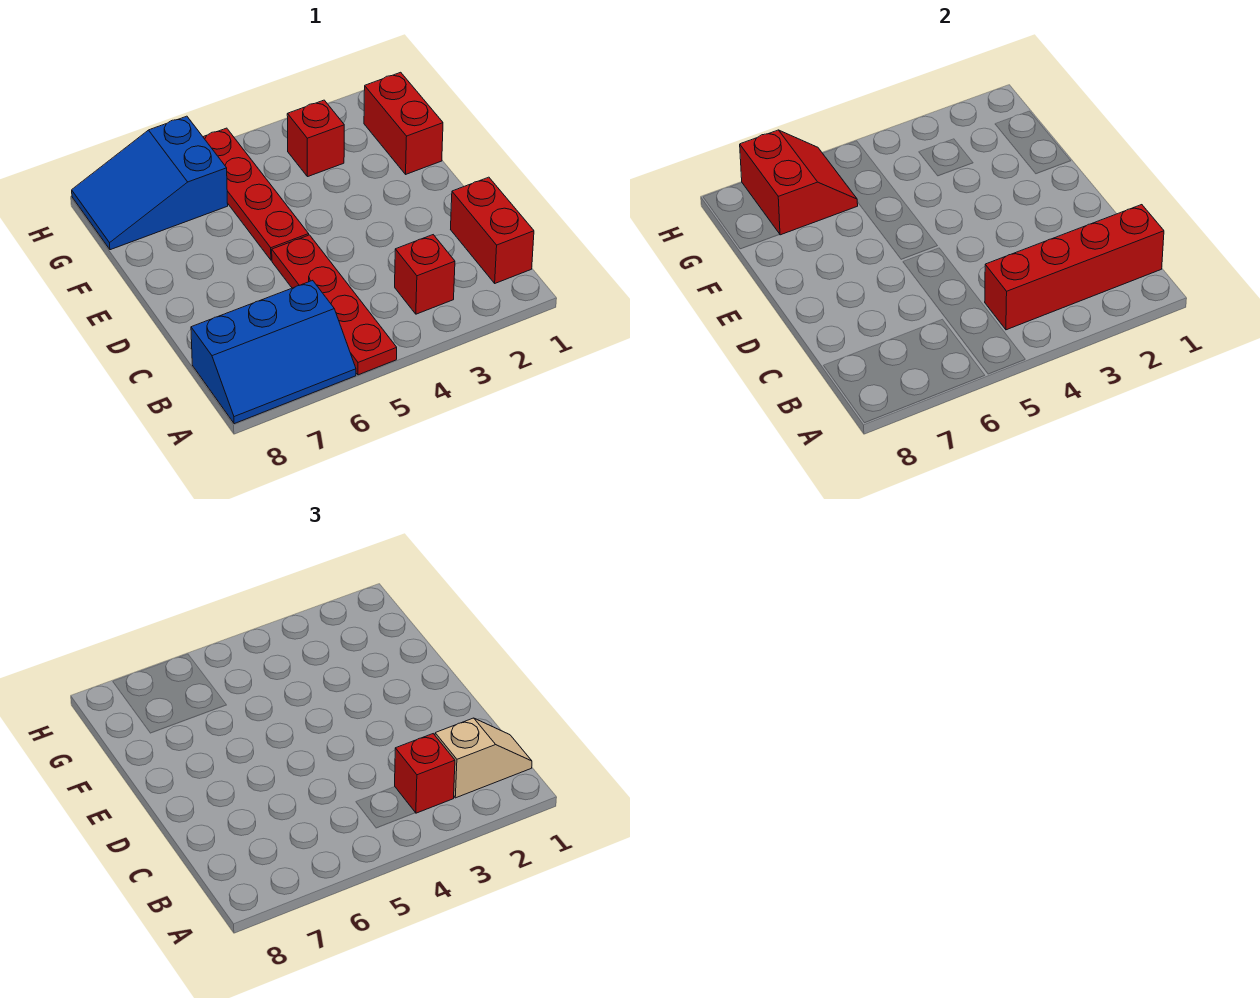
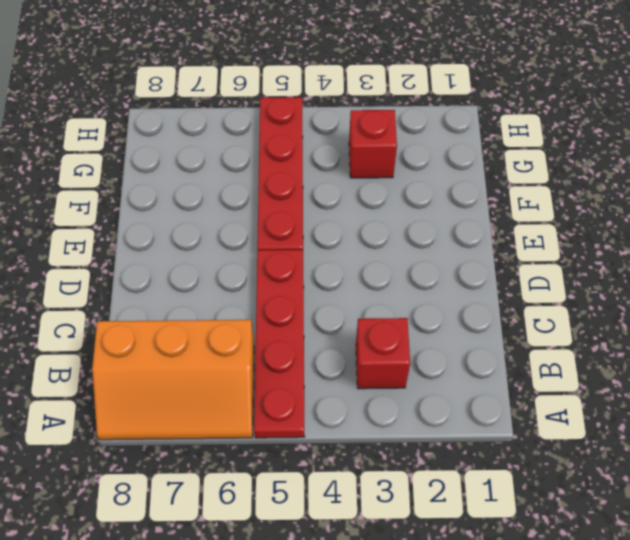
orange 2x3 slope [92,320,254,440] -> blue 2x3 slope [191,280,356,424]
none -> red 1x2 brick [451,177,534,283]
none -> red 1x2 brick [364,72,443,174]
none -> blue 2x3 slope [72,116,228,250]

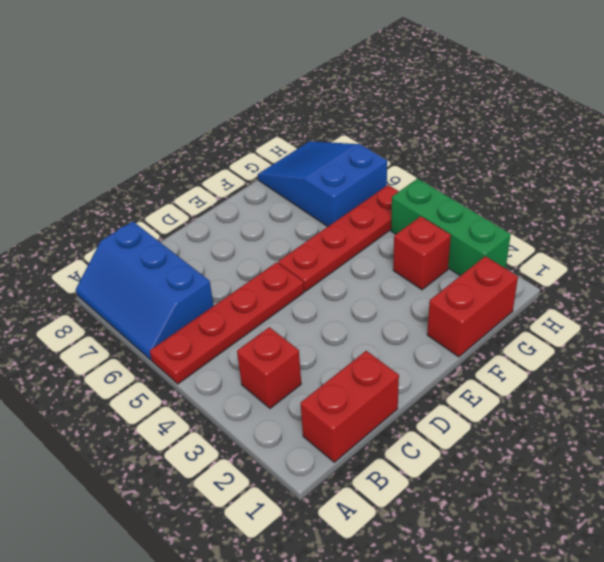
green 1x3 brick [391,179,511,276] -> none
none -> red 1x4 brick [985,205,1164,330]
none -> red 2x2 slope [740,130,858,235]
none -> tan 1x2 slope [435,718,532,798]

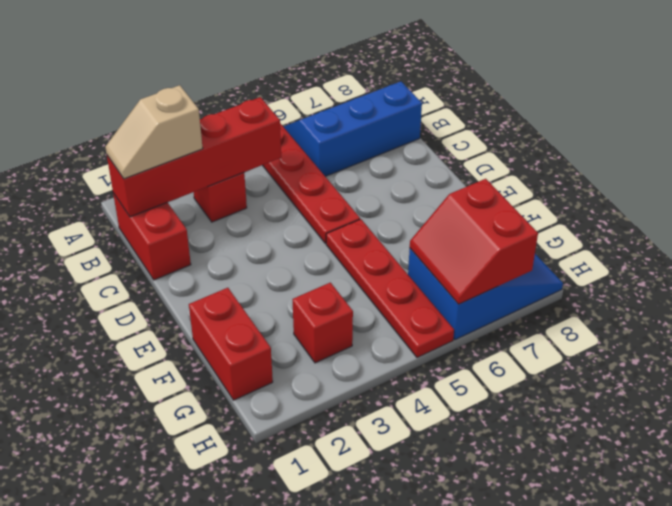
none -> red 1x1 brick [395,734,455,813]

